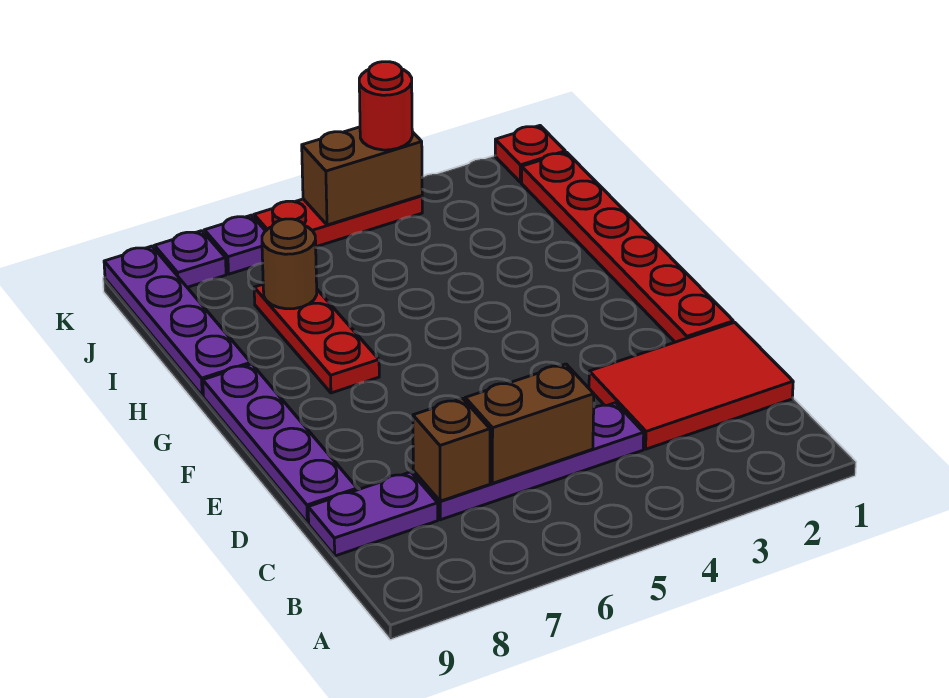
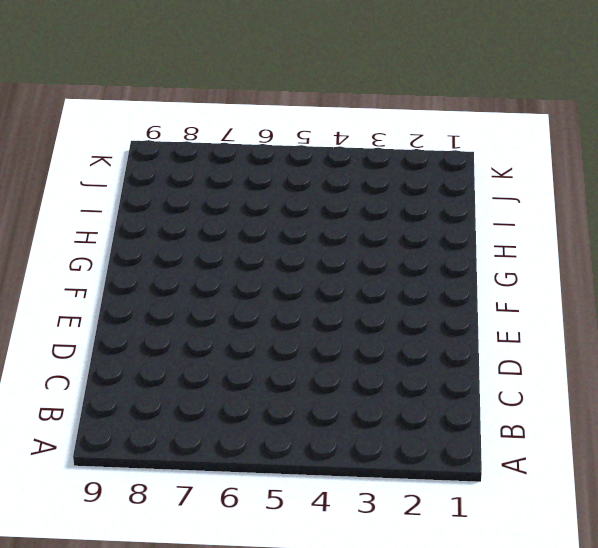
none -> red 2x3 tile [589,322,793,449]
none -> purple 1x4 plate [413,403,644,520]
none -> purple 1x2 plate [308,472,438,556]

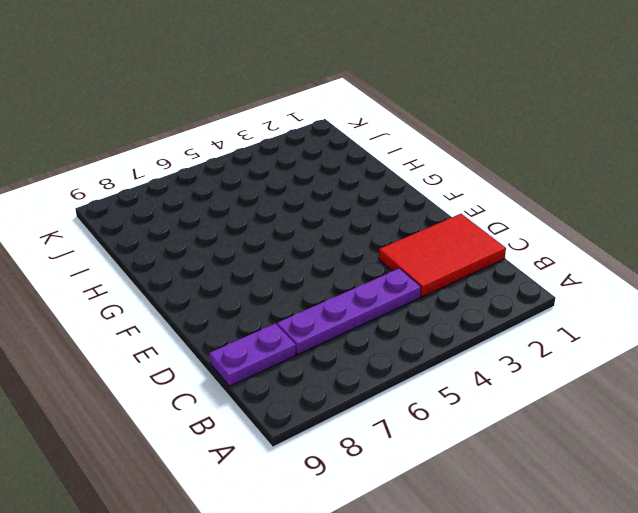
none -> purple 1x4 plate [203,364,357,523]
none -> red 1x6 plate [521,152,733,342]
none -> red 1x3 plate [254,285,379,393]

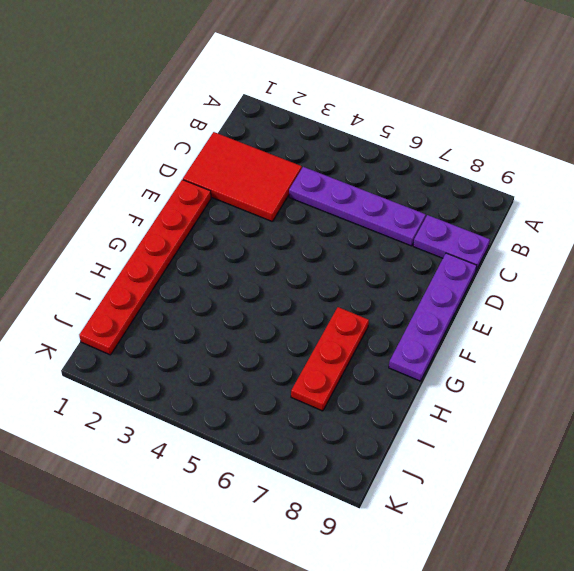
none -> purple 1x4 plate [104,246,251,396]
none -> red 1x1 plate [495,126,565,182]
none -> red 1x3 plate [254,196,422,247]

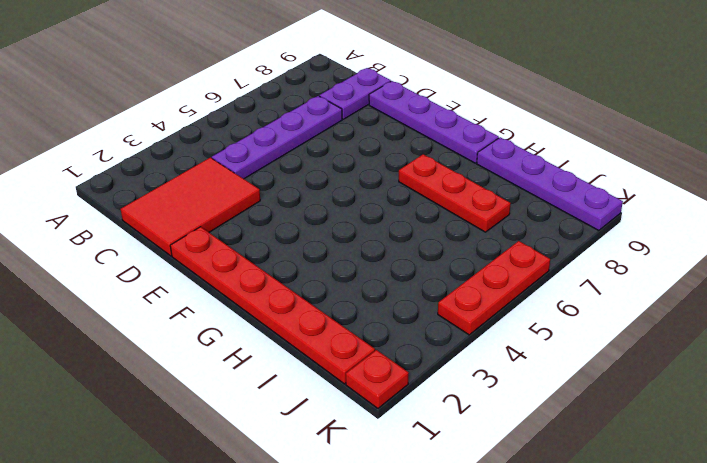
none -> purple 1x1 plate [204,215,265,274]
none -> purple 1x1 plate [155,231,226,287]
none -> brown 1x2 brick [465,364,594,483]

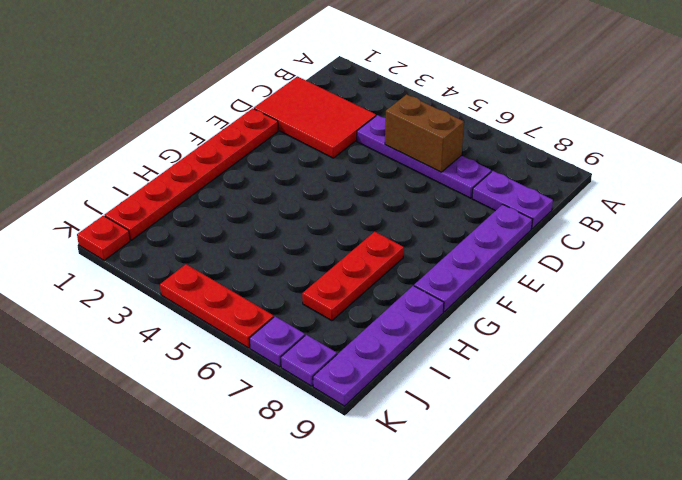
none -> brown 1x1 brick [413,398,490,501]
none -> brown 1x1 round brick [262,219,317,309]
none -> brown 1x2 brick [302,127,422,225]

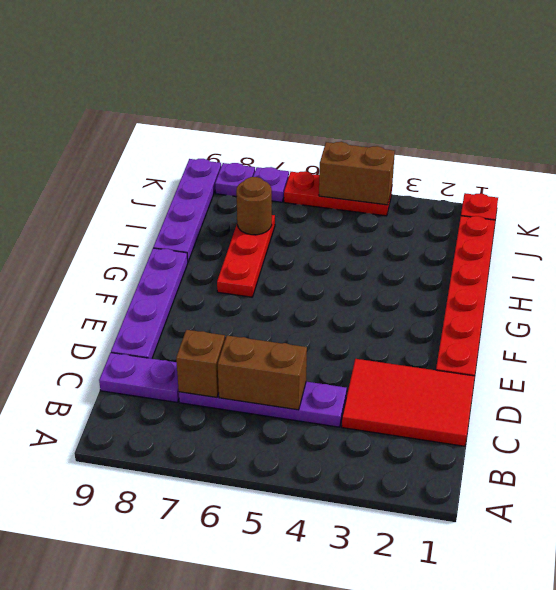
none -> red 1x1 round brick [359,62,412,150]

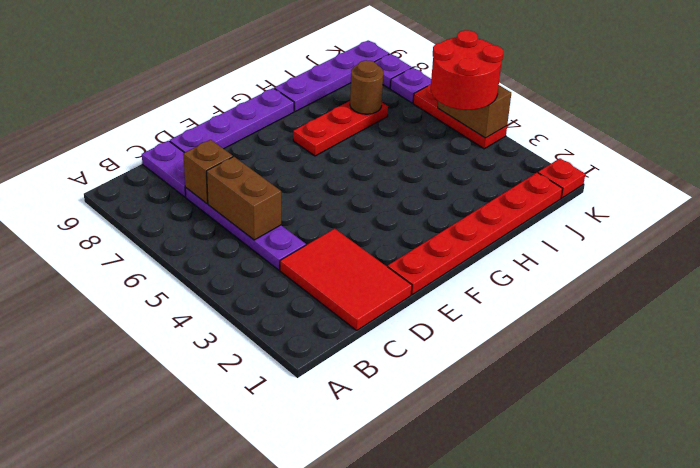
red 2x2 round brick [431,30,503,110] -> red 1x1 round brick [359,62,412,150]

